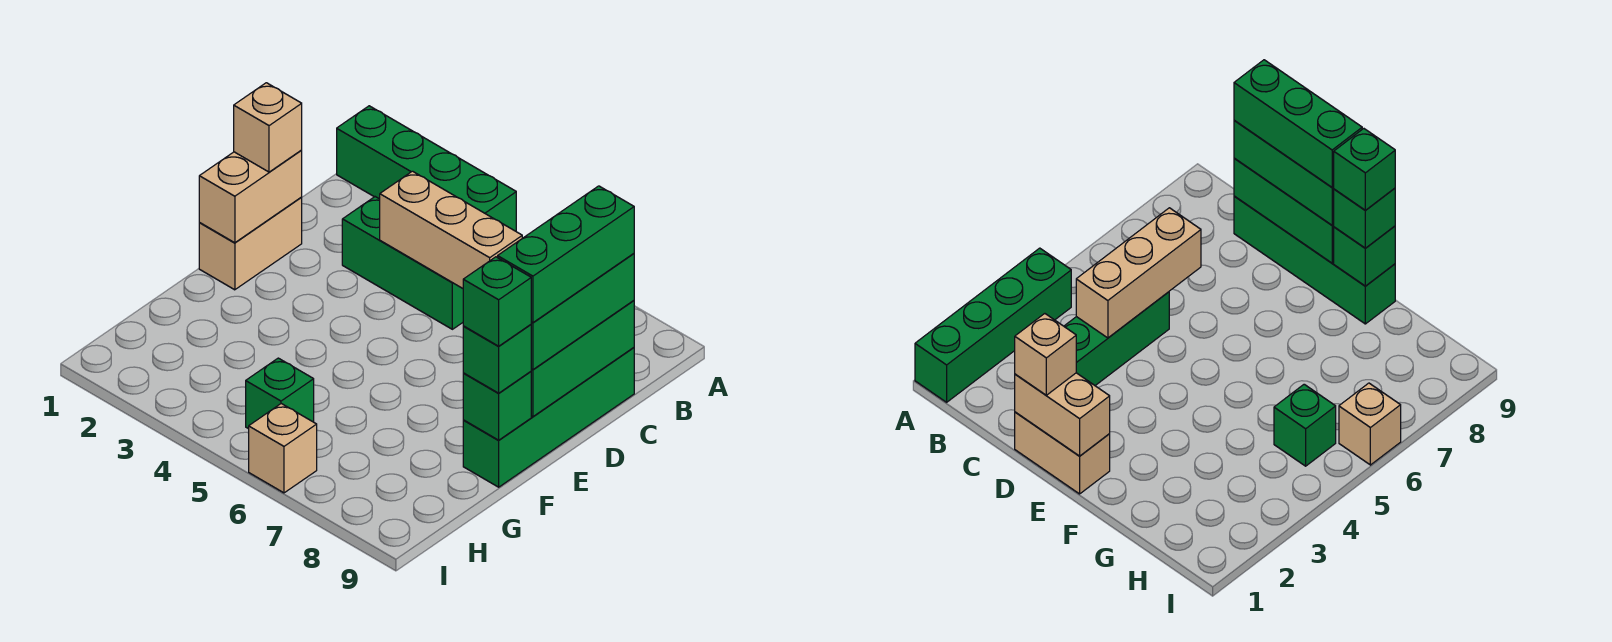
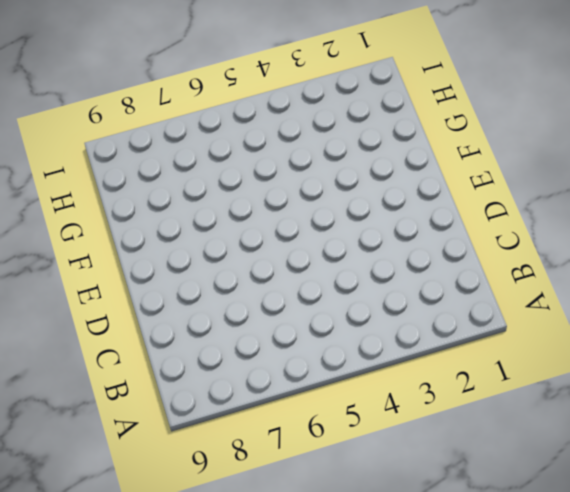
none -> green 1x4 brick [337,106,516,231]
none -> green 1x3 brick [342,197,463,329]
none -> green 1x4 brick [463,348,634,487]

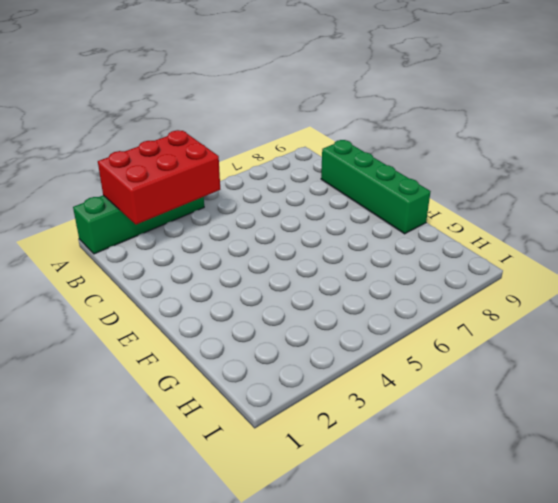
red 2x3 brick [98,130,220,224] -> none
none -> green 1x3 brick [342,197,463,329]
none -> tan 1x2 brick [199,197,302,290]
none -> green 1x1 brick [246,358,314,429]

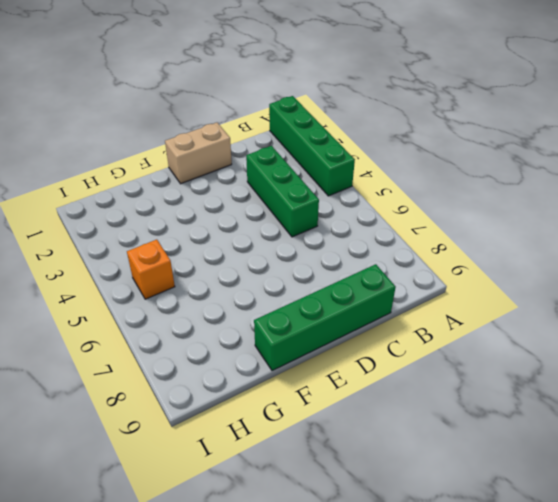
orange 1x1 brick [127,240,175,299] -> green 1x1 brick [246,358,314,429]
none -> tan 1x1 brick [249,404,317,493]
none -> tan 1x3 brick [380,171,522,288]
none -> green 1x3 brick [531,301,634,417]

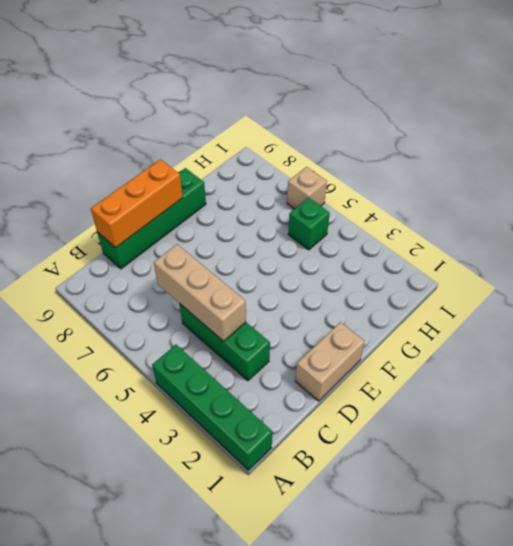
orange 1x3 brick [91,159,183,248] -> green 1x3 brick [531,301,634,417]
none -> tan 1x2 brick [199,150,302,243]
none -> green 1x1 brick [463,372,531,440]
none -> green 1x3 brick [531,254,634,370]

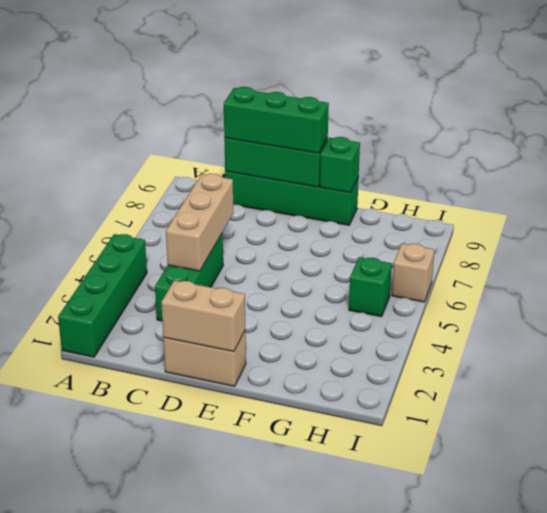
none -> tan 1x1 brick [234,83,302,172]
none -> green 1x1 brick [463,325,531,393]
none -> green 1x3 brick [498,186,634,323]

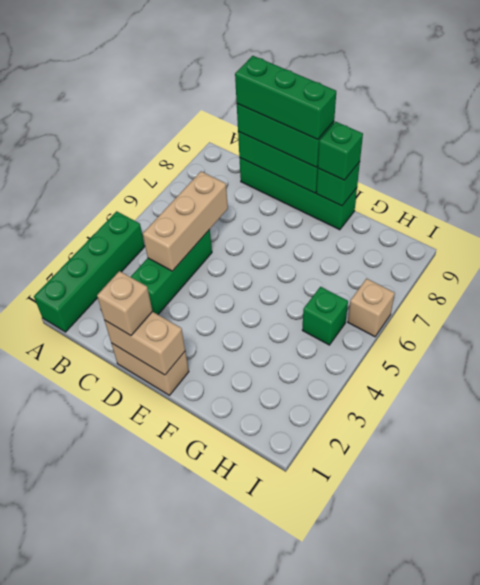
none -> green 1x1 brick [463,257,531,346]

